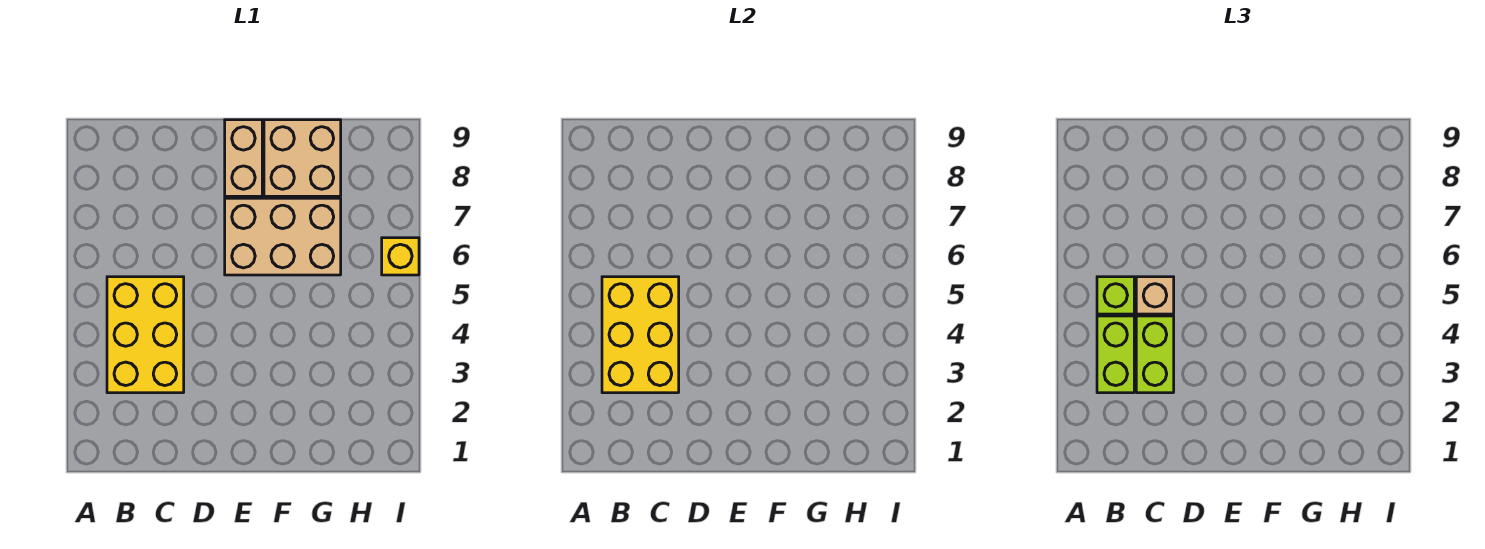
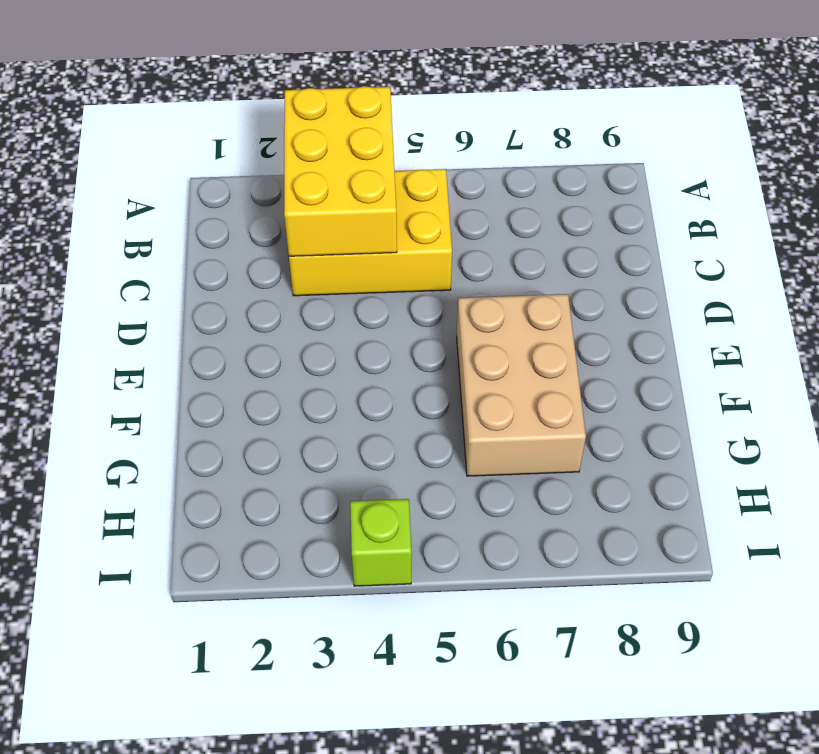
yellow 2x3 brick [284,86,397,256] -> yellow 2x3 brick turned to [602,277,679,393]
lime 1x1 brick [350,499,412,586] -> lime 1x1 brick moved to [1097,277,1134,314]
none -> tan 1x2 brick [225,120,262,196]
none -> tan 2x2 brick [264,120,341,196]

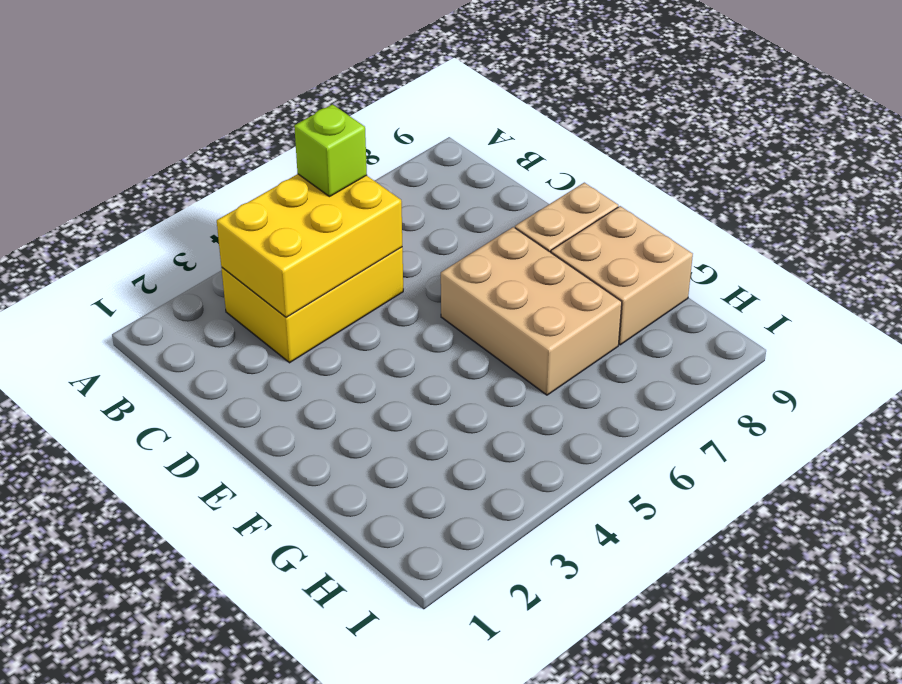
none -> yellow 1x1 brick [382,238,419,275]
none -> lime 1x2 brick [1097,316,1134,393]

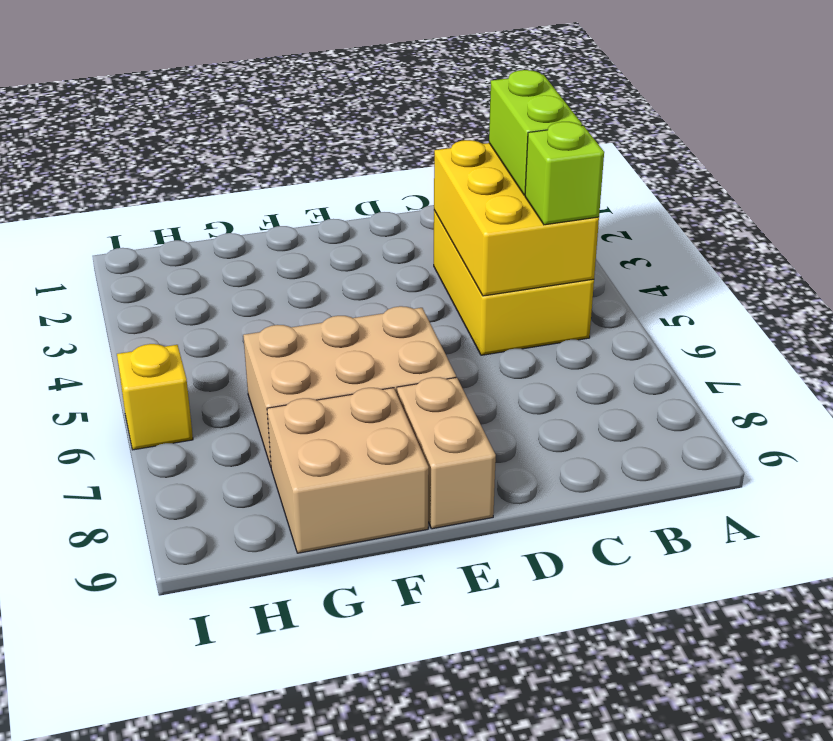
none -> lime 1x2 brick [1136,316,1174,393]
none -> tan 1x1 brick [1136,277,1174,314]

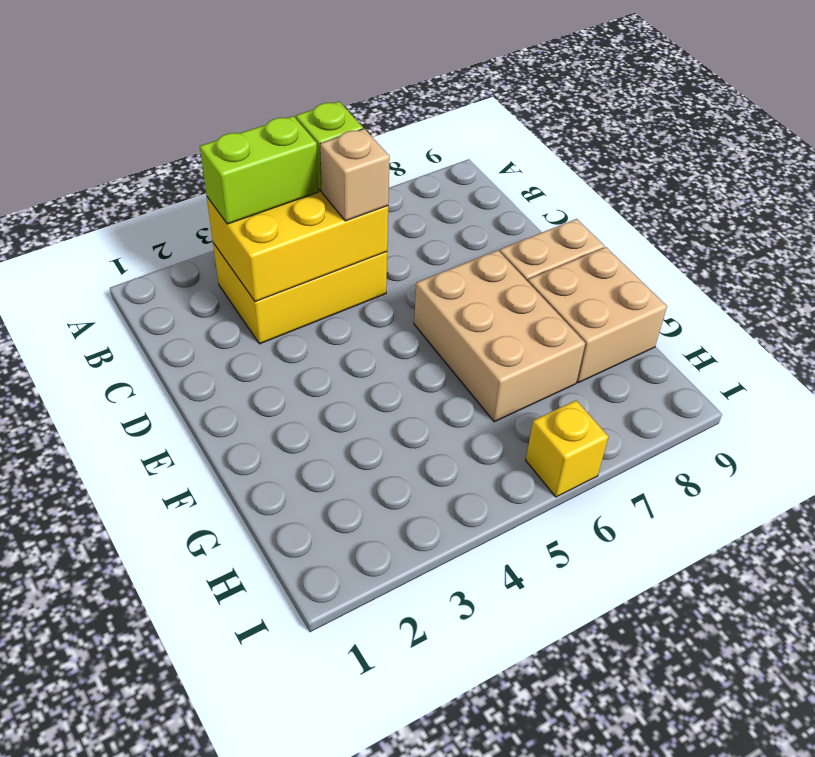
none -> lime 1x2 brick [1136,316,1174,393]

